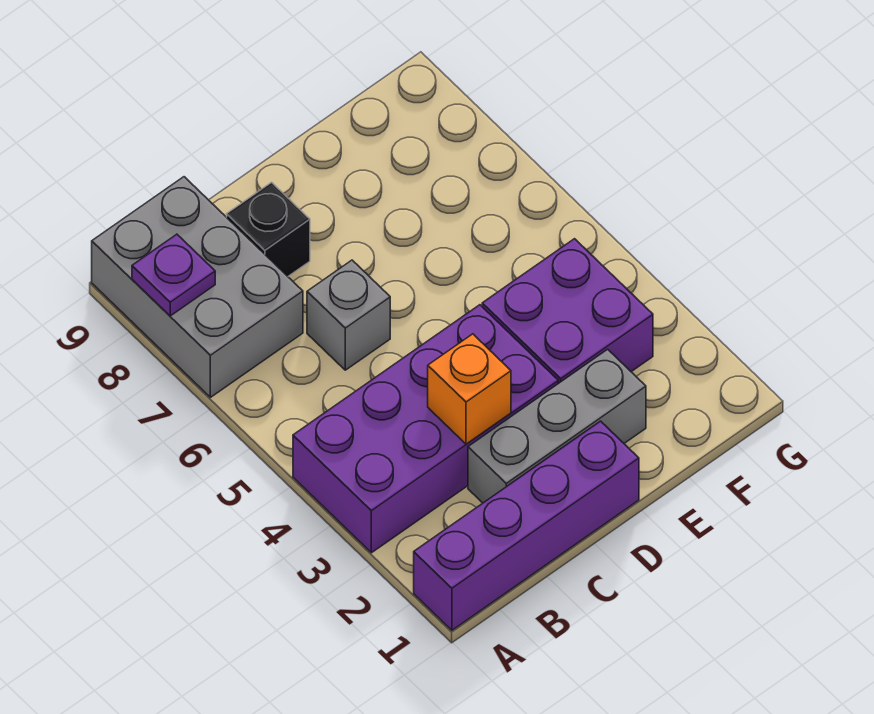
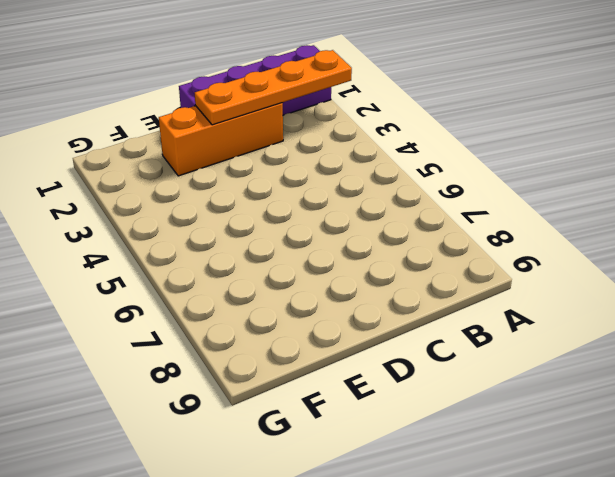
orange 1x4 plate [195,50,352,125] -> none
orange 1x3 brick [159,103,283,176] -> grey 1x3 brick [468,349,646,503]
none -> purple 2x4 brick [293,305,558,553]
none -> grey 2x3 brick [92,177,303,397]

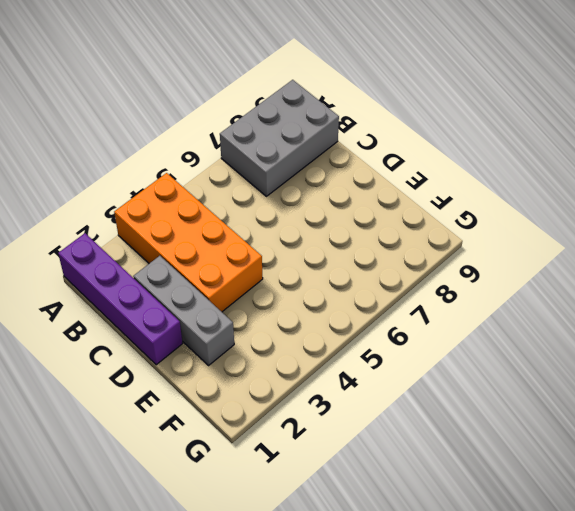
orange 2x4 brick [114,173,263,312] -> purple 2x4 brick [293,305,558,553]
none -> grey 1x1 brick [307,260,390,370]
none -> black 1x1 brick [227,182,310,276]

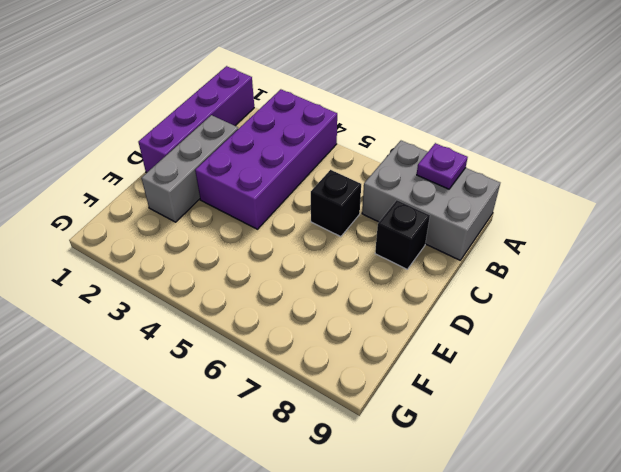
black 1x1 brick [311,170,361,237] -> grey 1x1 brick [307,260,390,370]
none -> purple 2x2 brick [482,239,653,383]
none -> orange 1x1 brick [428,334,511,444]

